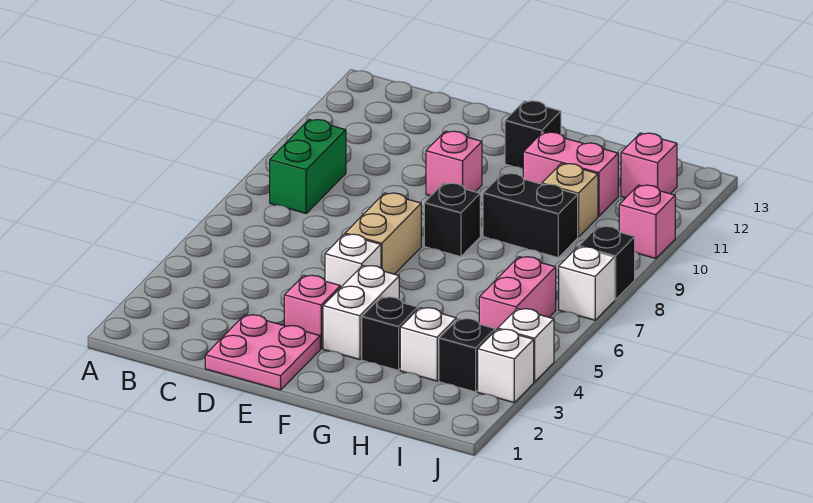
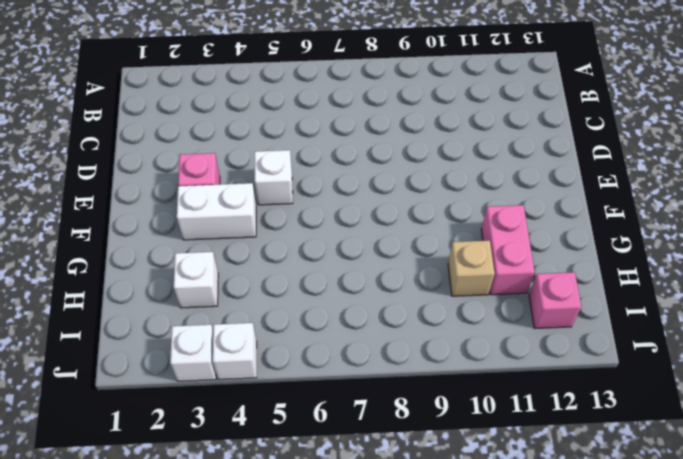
none -> green 1x2 brick [270,120,346,213]
none -> pink 2x2 plate [205,315,320,390]
none -> tan 1x2 brick [345,193,421,274]

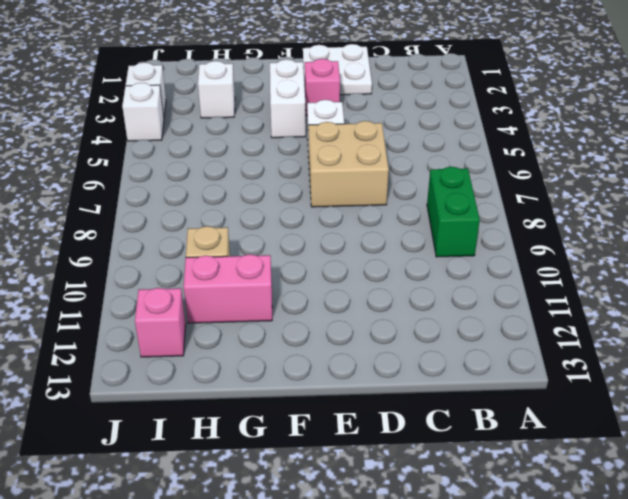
white 2x2 plate [303,44,372,95] -> pink 2x2 plate [205,315,320,390]
tan 2x2 brick [308,121,389,207] -> tan 1x2 brick [345,193,421,274]
none -> pink 1x1 brick [426,131,482,196]
none -> black 1x1 brick [424,183,480,257]
none -> black 1x1 brick [505,101,561,168]

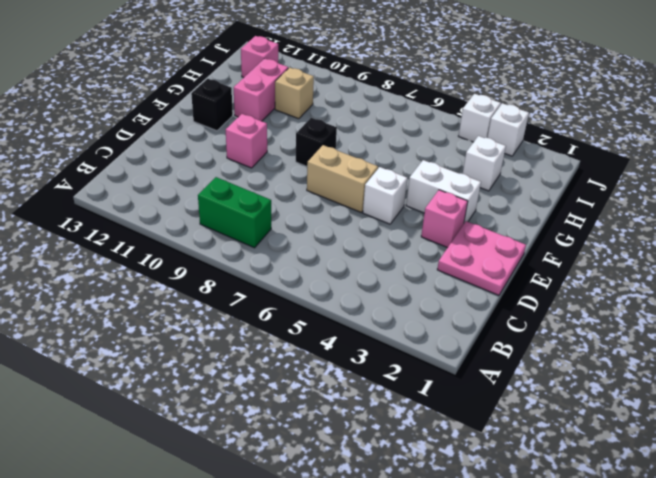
none -> black 1x1 brick [362,297,418,370]
none -> black 1x2 brick [483,173,578,257]
none -> black 1x1 brick [439,318,495,392]

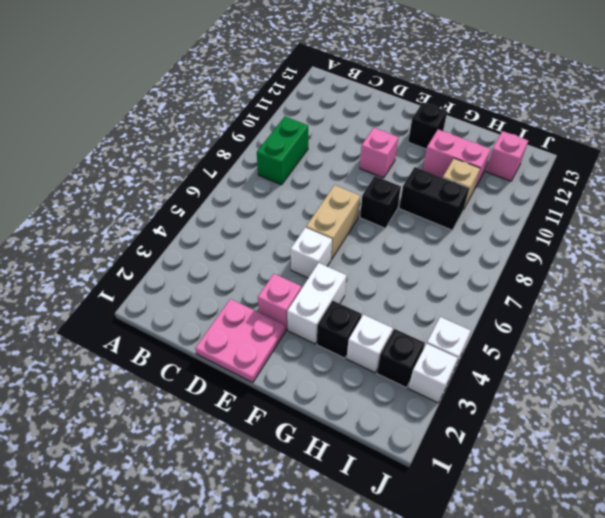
none -> pink 1x2 brick [479,257,556,331]
none -> white 1x1 brick [559,247,615,320]
none -> black 1x1 brick [579,226,635,300]

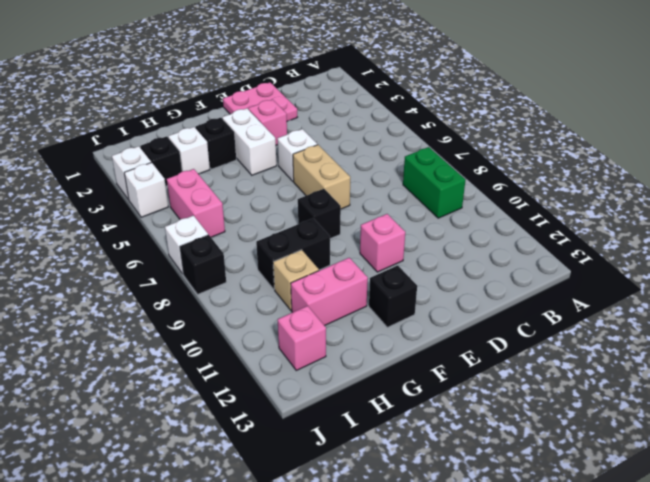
none -> pink 1x1 brick [619,185,675,259]

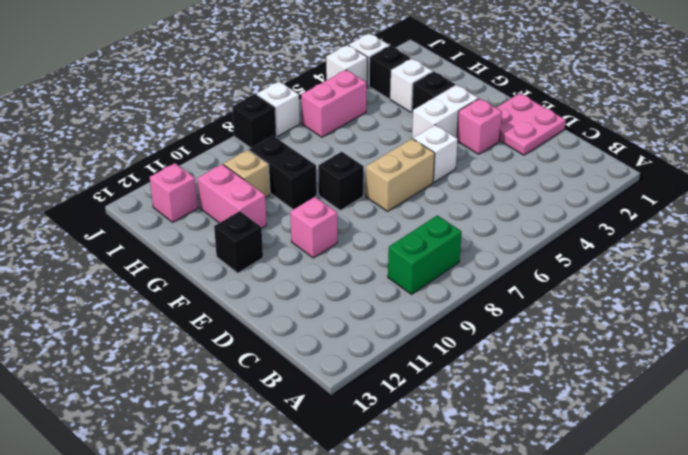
none -> pink 1x1 brick [619,185,675,259]

